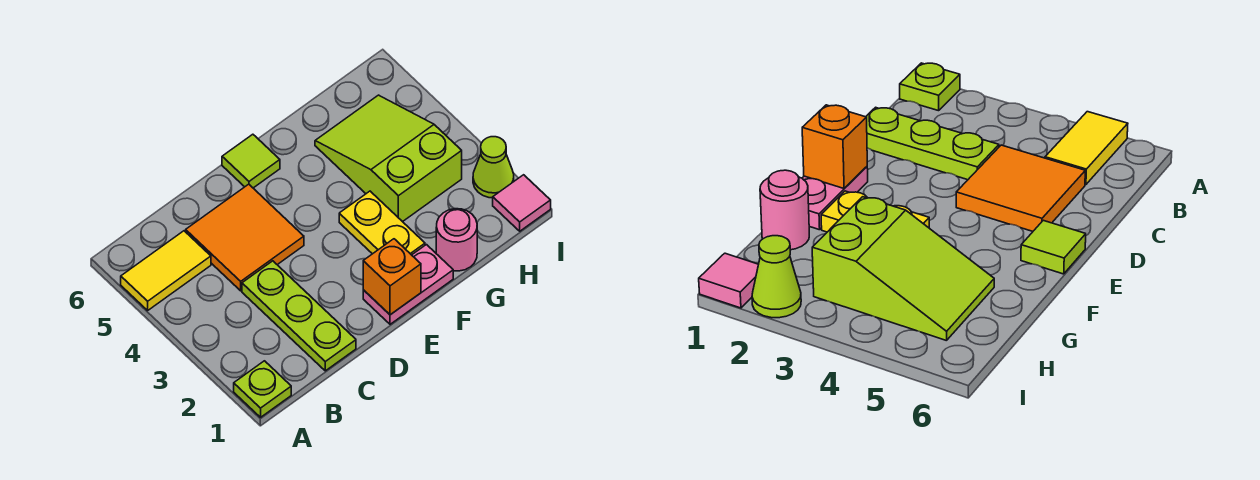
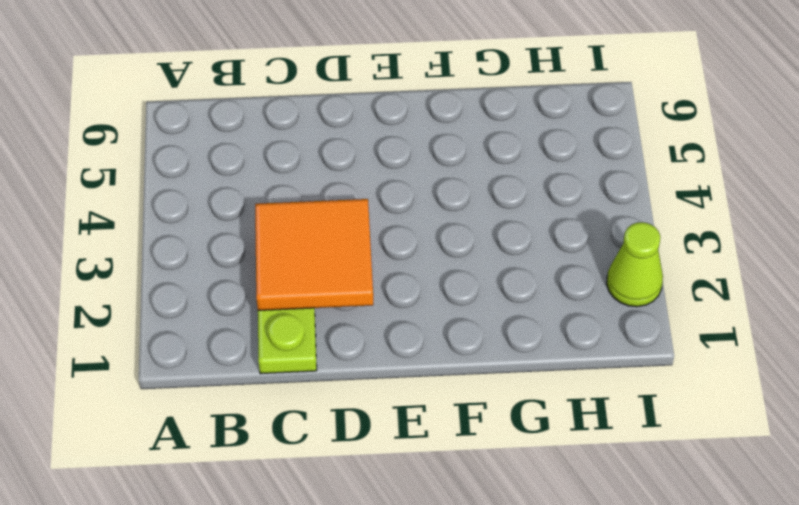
orange 2x2 tile [255,199,373,311] -> orange 2x2 tile moved to [186,184,304,291]
none -> lime 1x1 plate [234,361,291,417]
none -> yellow 1x2 tile [121,231,211,310]
none -> pink 1x2 plate [363,245,453,324]

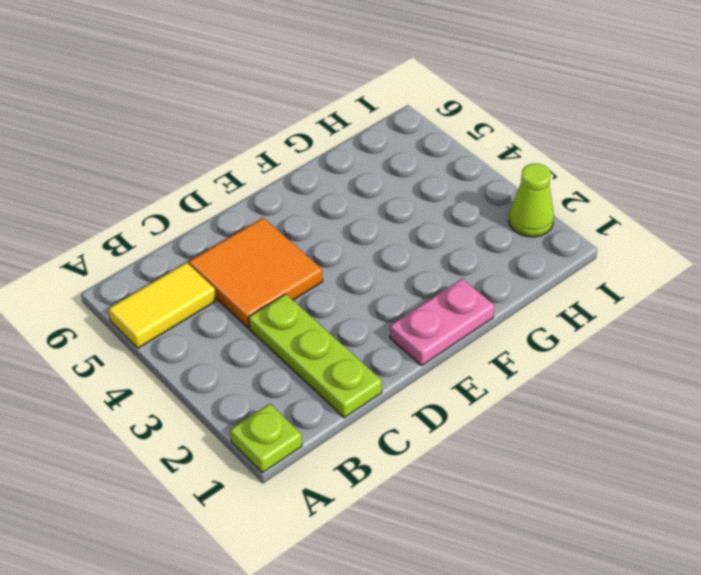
none -> lime 1x1 tile [222,134,280,188]
none -> yellow 1x2 plate [339,191,425,255]
none -> pink 1x1 round brick [436,209,477,271]

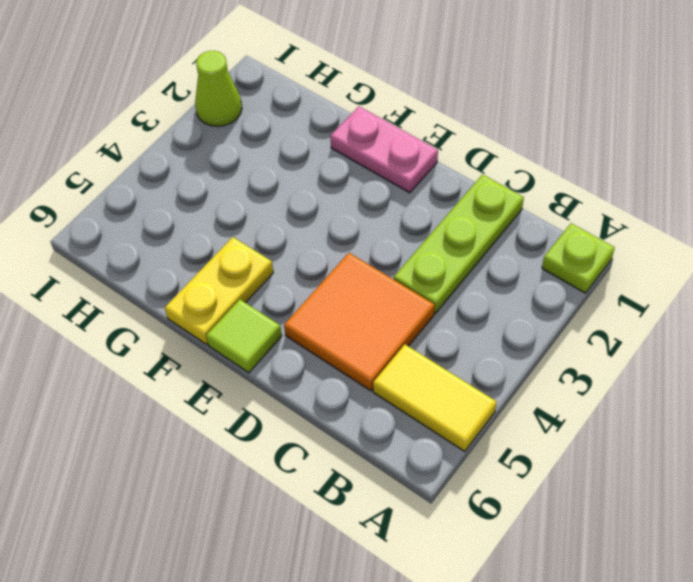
yellow 1x2 plate [165,237,273,344] -> yellow 1x2 plate moved to [339,191,425,255]
none -> pink 1x1 round brick [436,209,477,271]
none -> lime 2x3 slope [315,95,462,222]
none -> pink 1x1 tile [493,175,551,231]

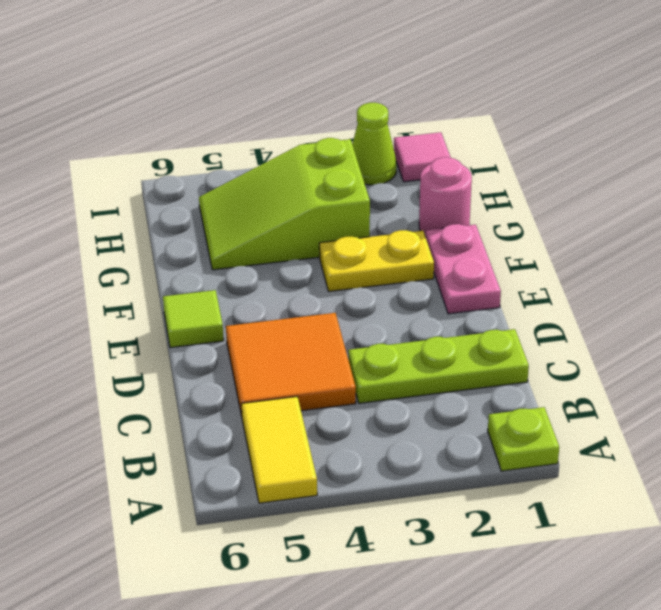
none -> orange 1x1 brick [363,239,421,315]

